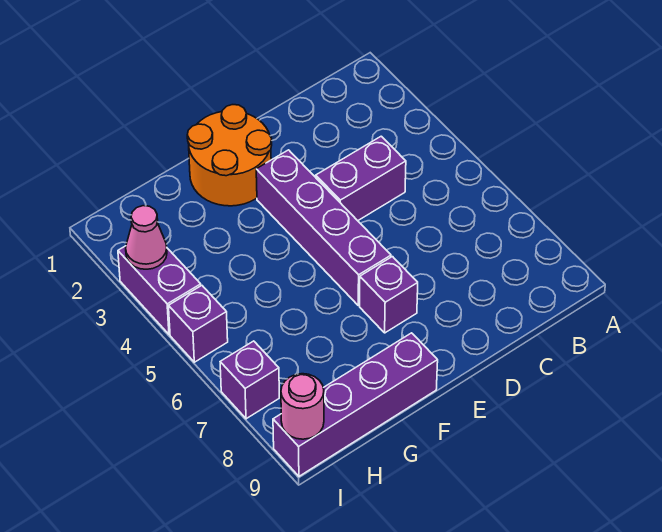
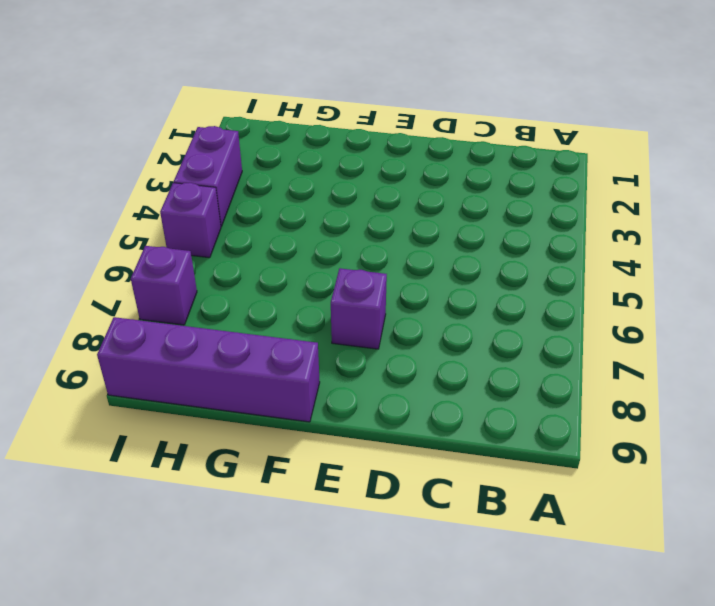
none -> purple 1x2 brick [316,136,406,221]
none -> orange 2x2 round brick [187,105,272,206]

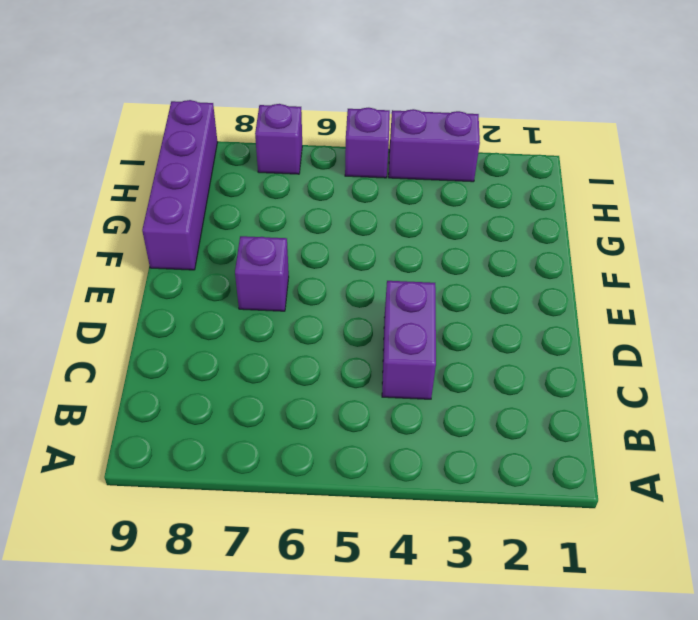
none -> orange 2x2 round brick [187,105,272,206]
none -> purple 1x4 brick [256,150,391,305]

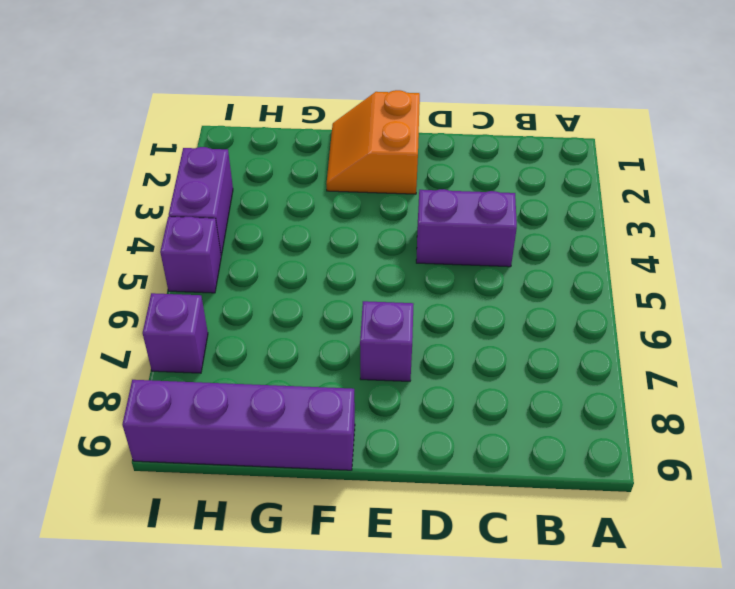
orange 2x2 slope [327,90,420,194] -> orange 2x2 round brick [187,105,272,206]
none -> purple 1x4 brick [256,150,391,305]
none -> pink 1x1 cone [126,206,167,269]

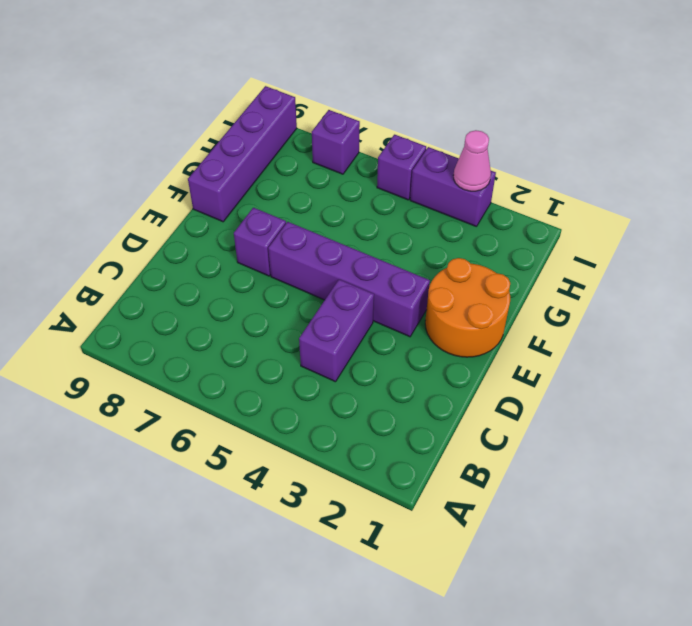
none -> pink 1x1 round brick [281,374,324,439]

